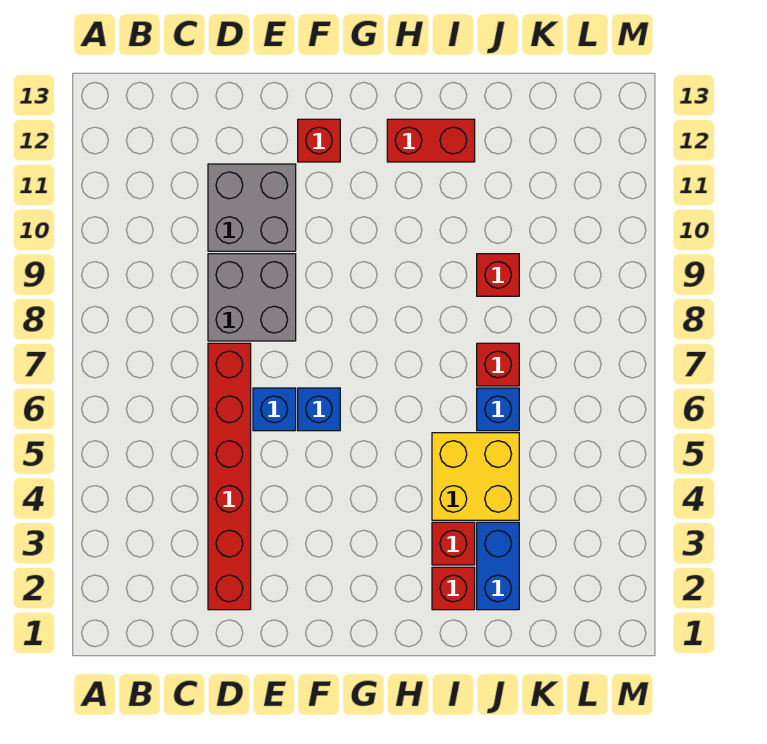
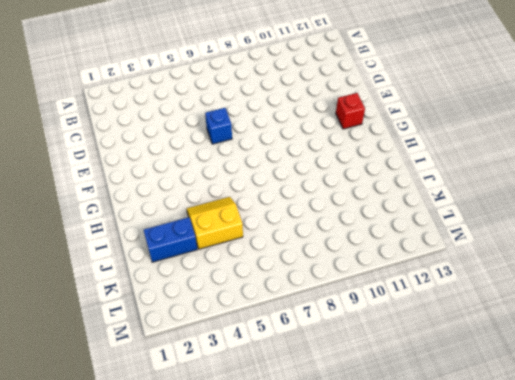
yellow 2x2 slope [187,197,243,249] -> yellow 2x2 brick [432,433,519,520]
none -> red 1x6 brick [208,343,251,610]
none -> grey 2x2 brick [208,254,296,341]
none -> grey 2x2 brick [208,164,296,251]

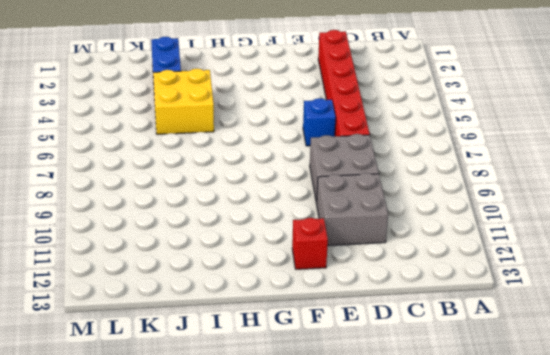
none -> blue 1x1 brick [298,388,340,431]
none -> red 1x2 brick [387,119,475,162]
none -> red 1x1 brick [432,567,475,610]

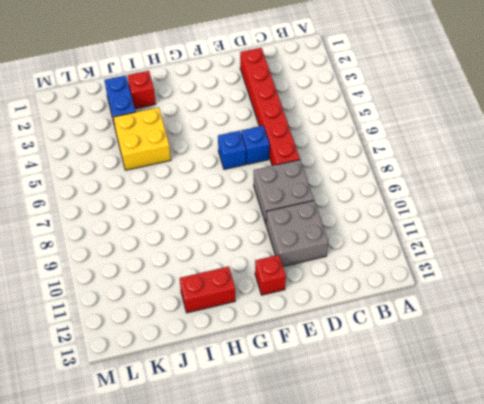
none -> red 1x1 brick [432,522,475,565]
none -> blue 1x1 brick [477,388,519,431]
none -> red 1x1 brick [477,343,519,386]

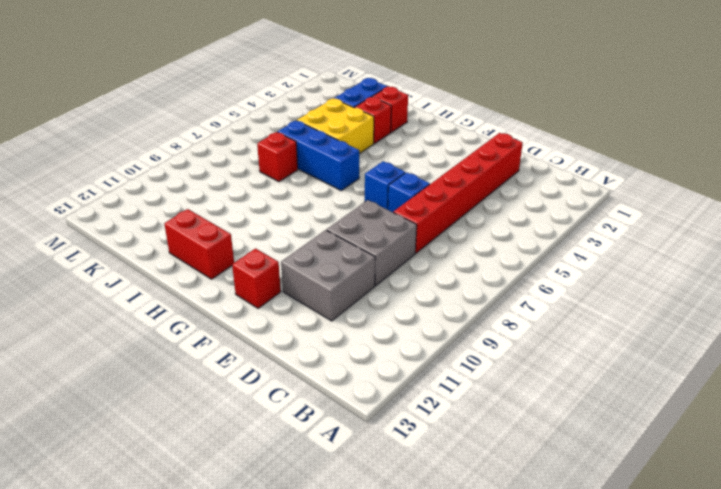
blue 1x3 brick [278,121,359,190] -> blue 1x1 brick [477,388,519,431]
none -> red 1x1 brick [477,254,519,296]

